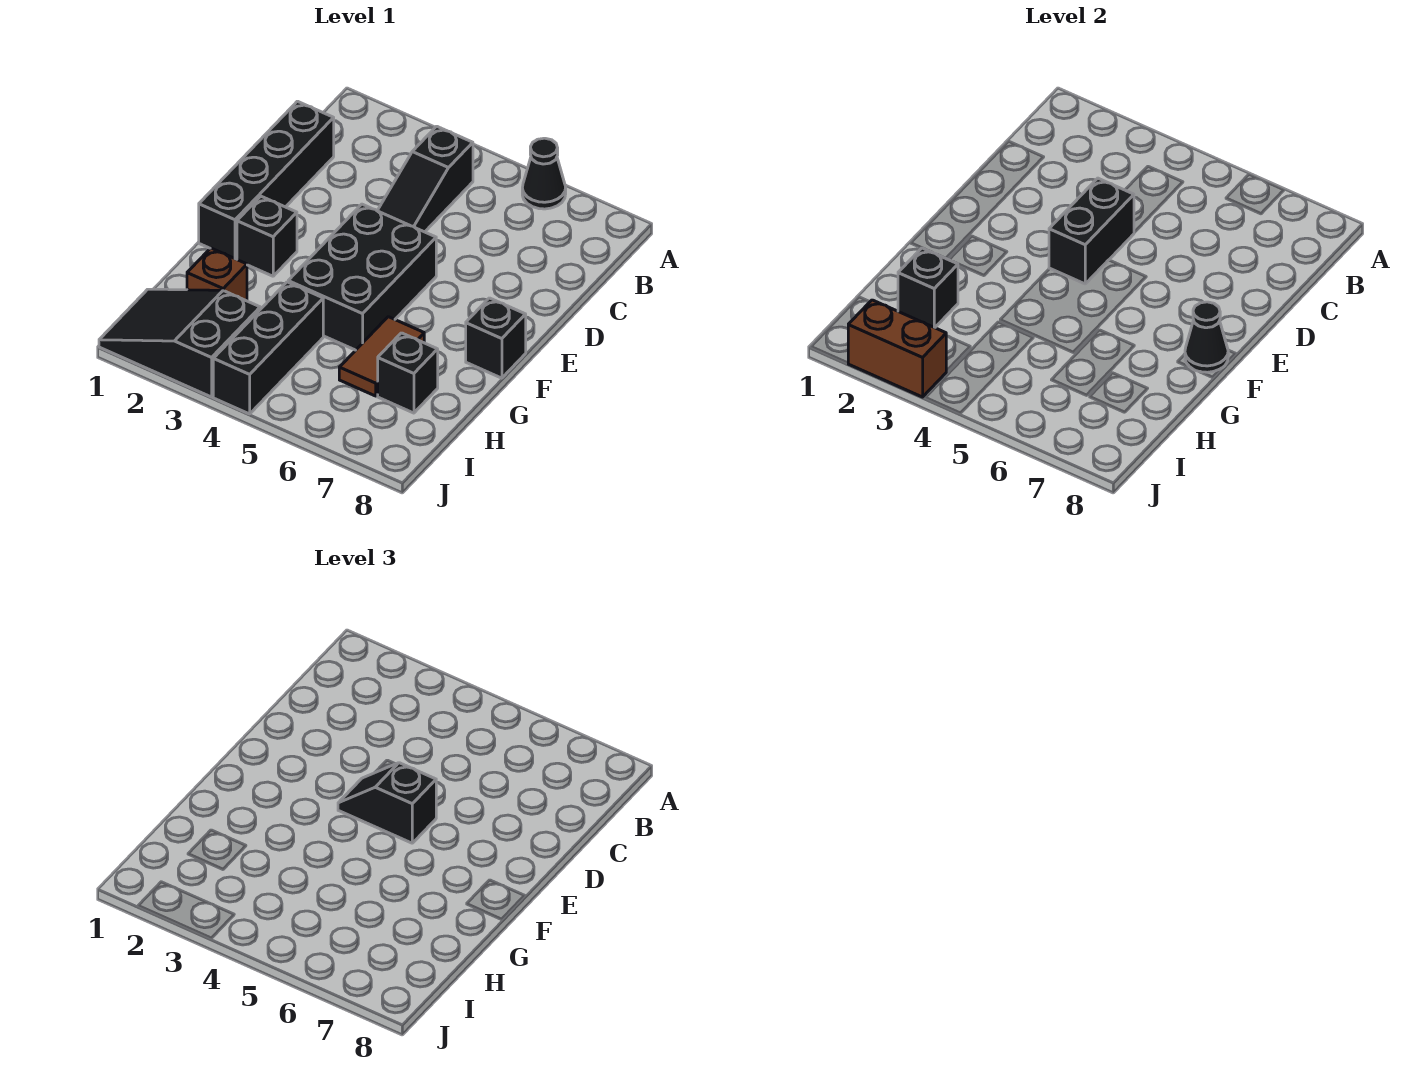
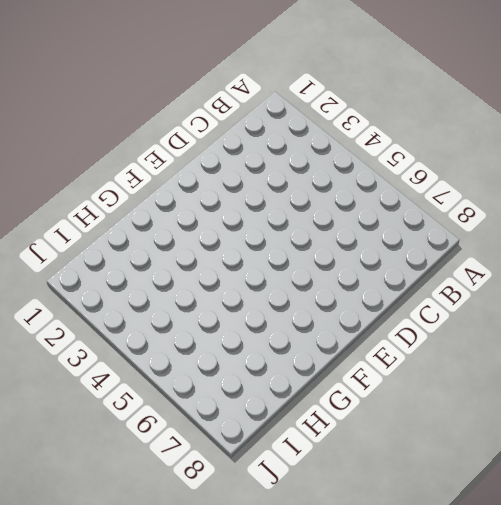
none -> black 1x1 cone [522,138,566,209]
none -> black 1x3 slope [377,126,473,232]
none -> black 1x4 brick [199,101,334,259]

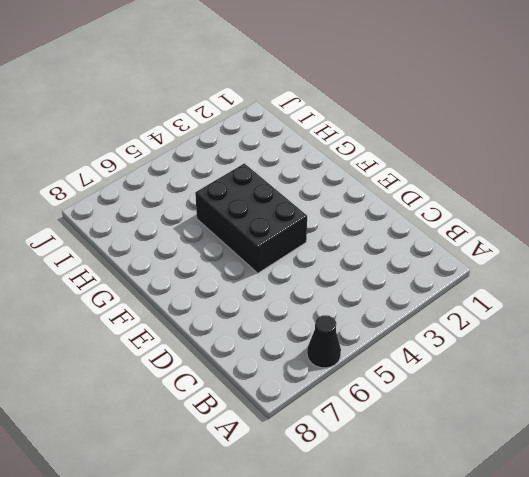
none -> black 1x3 slope [377,126,473,232]
none -> black 1x4 brick [199,101,334,259]
none -> black 1x1 brick [237,196,297,276]

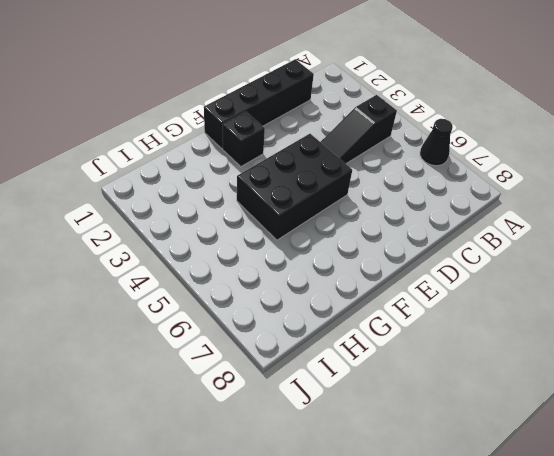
none -> black 1x1 brick [466,298,526,378]
none -> brown 1x2 tile [339,317,424,396]
none -> brown 1x1 brick [187,248,247,301]

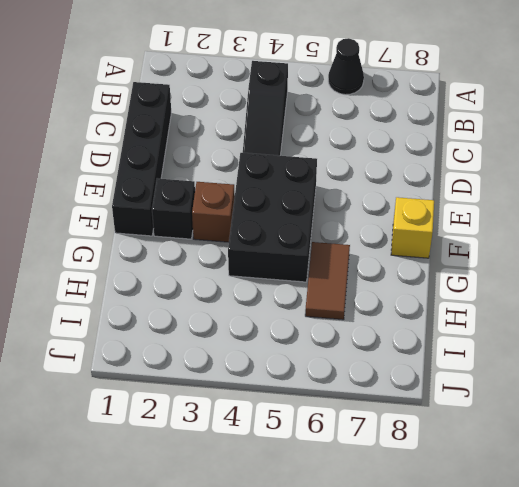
brown 1x1 brick [192,182,235,242] -> brown 1x1 brick moved to [187,248,247,301]
yellow 1x1 brick [391,197,434,258] -> black 1x1 brick [466,298,526,378]
none -> black 1x3 brick [213,282,323,414]
none -> black 1x1 brick [378,333,438,413]
none -> black 2x3 slope [99,289,260,397]

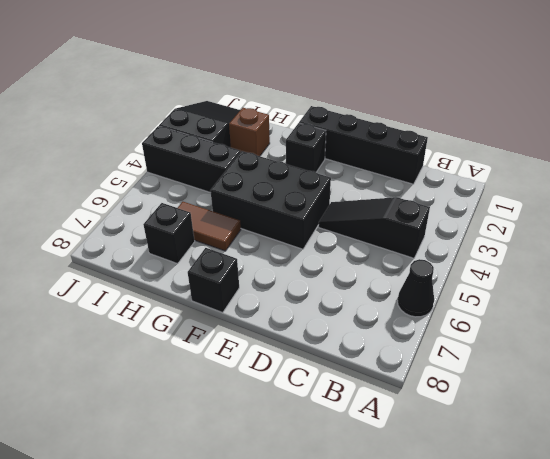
none -> black 1x2 brick [1049,178,1134,284]
none -> black 1x1 cone [1185,302,1228,372]
none -> black 1x1 brick [898,248,958,328]

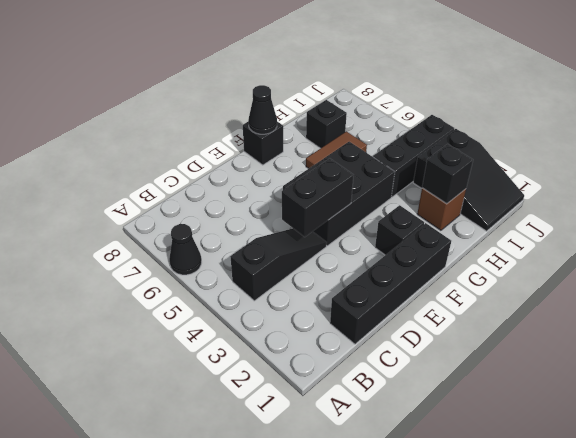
none -> brown 1x2 brick [848,300,946,397]
none -> black 1x2 slope [338,763,436,843]

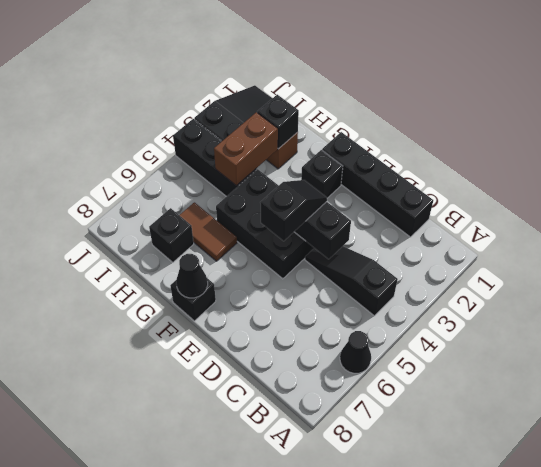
brown 1x2 brick [214,112,278,186] -> brown 1x2 brick moved to [848,300,946,397]

